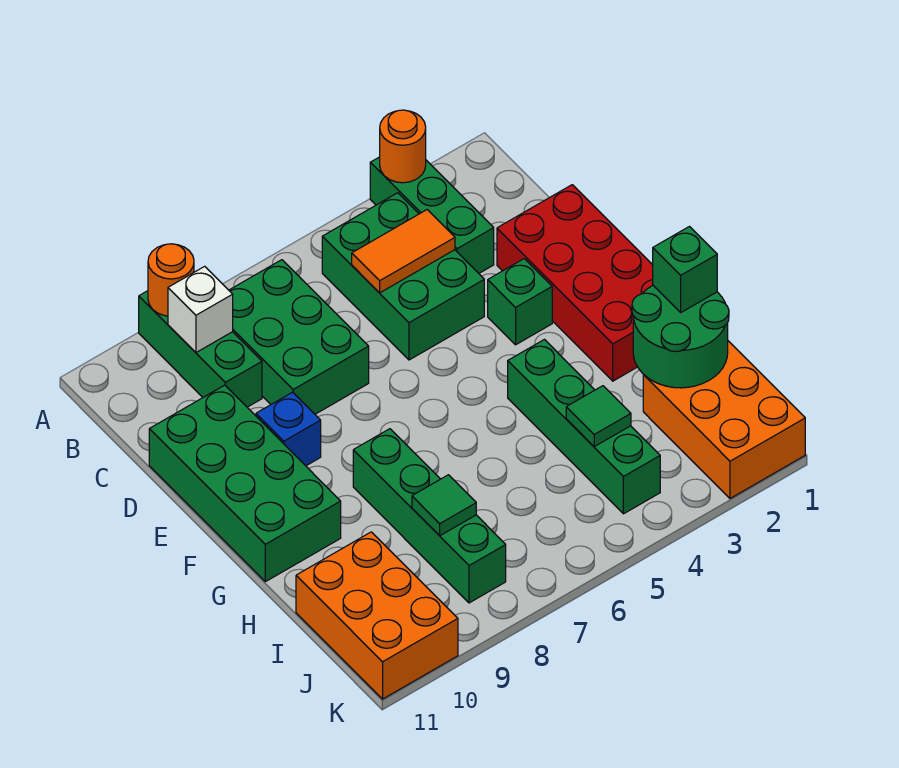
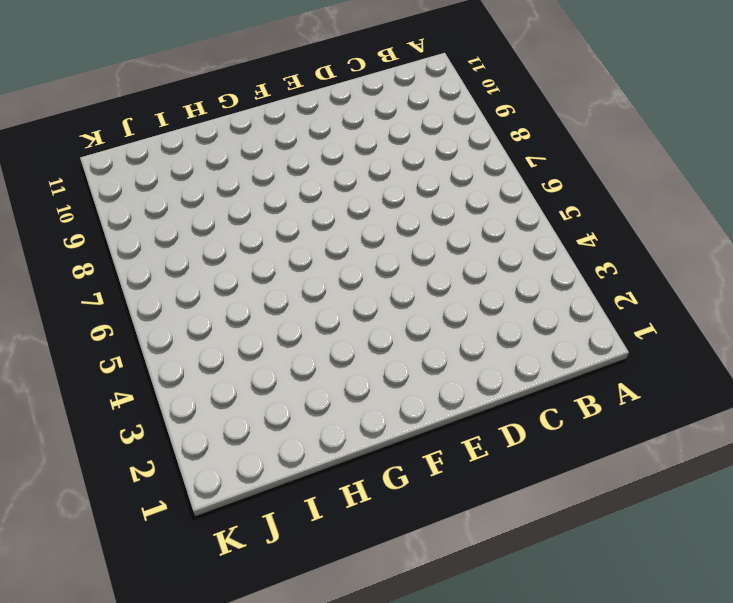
none -> green 1x3 brick [370,157,494,273]
none -> green 1x3 brick [139,291,262,407]
none -> green 2x3 brick [322,193,484,360]

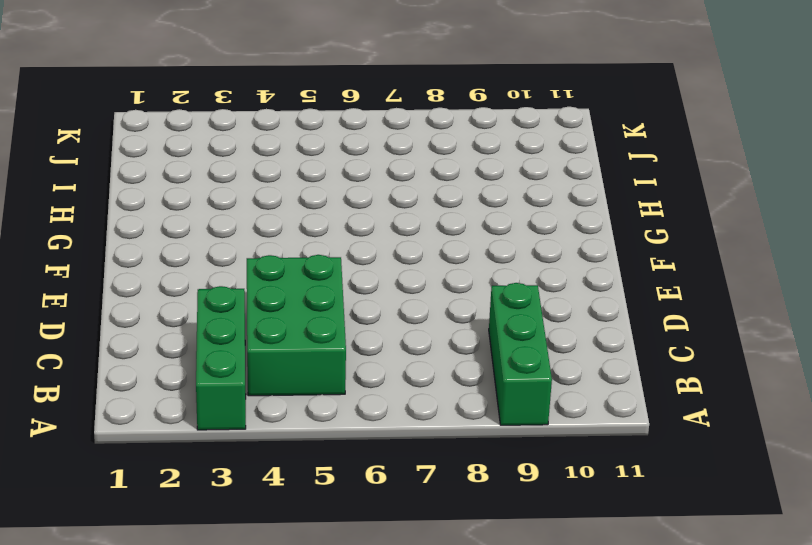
none -> green 2x3 brick [229,260,369,414]
none -> red 2x4 brick [497,185,653,381]
none -> green 2x4 brick [149,385,341,582]

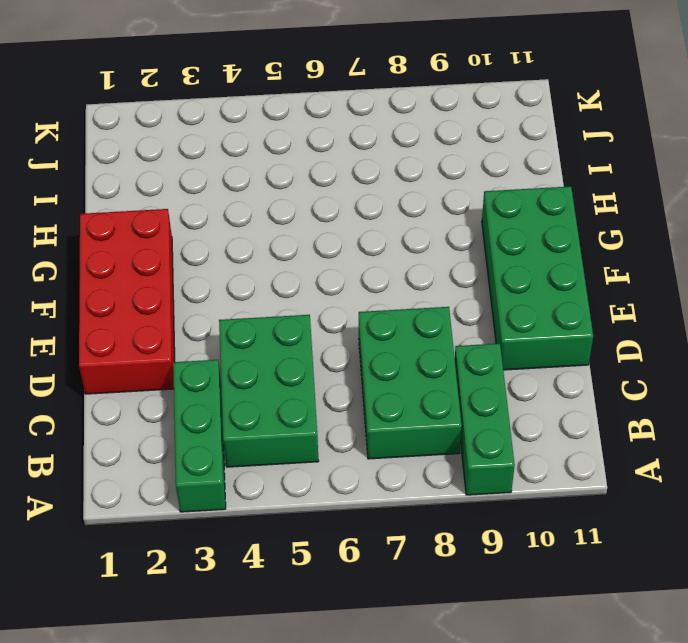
none -> green 1x1 brick [488,259,552,345]
none -> blue 1x1 brick [256,392,321,466]
none -> green 1x4 brick [508,340,660,514]

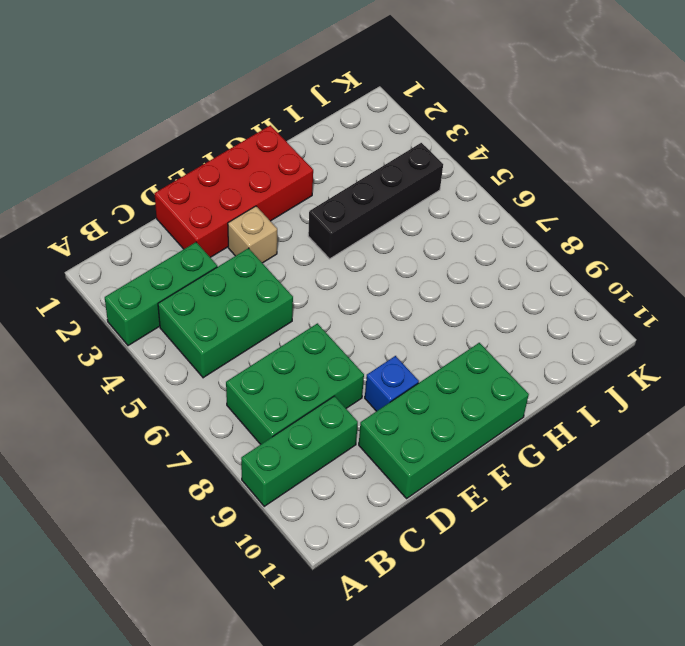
tan 1x1 brick [228,206,277,263] -> green 1x1 brick [488,259,552,345]
black 1x4 brick [308,143,443,259] -> green 1x4 brick [508,340,660,514]
none -> green 1x4 brick [353,429,506,603]
none -> orange 2x3 brick [643,341,805,499]
none -> orange 2x3 brick [296,532,458,699]

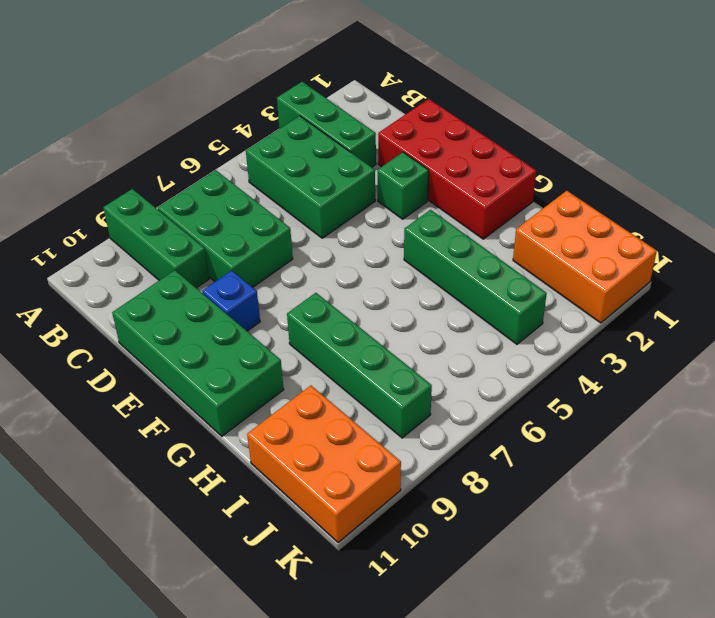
none -> orange 1x1 round brick [380,110,426,183]
none -> orange 1x1 round brick [148,244,194,316]
none -> white 1x1 brick [168,266,233,353]

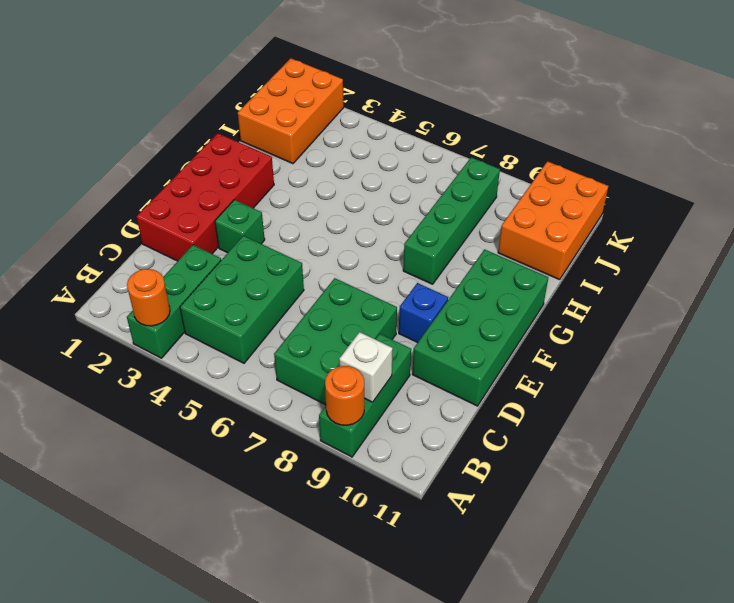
none -> green 1x4 brick [508,340,660,514]
none -> orange 1x2 tile [352,210,455,293]
none -> green 2x2 round brick [632,286,729,388]

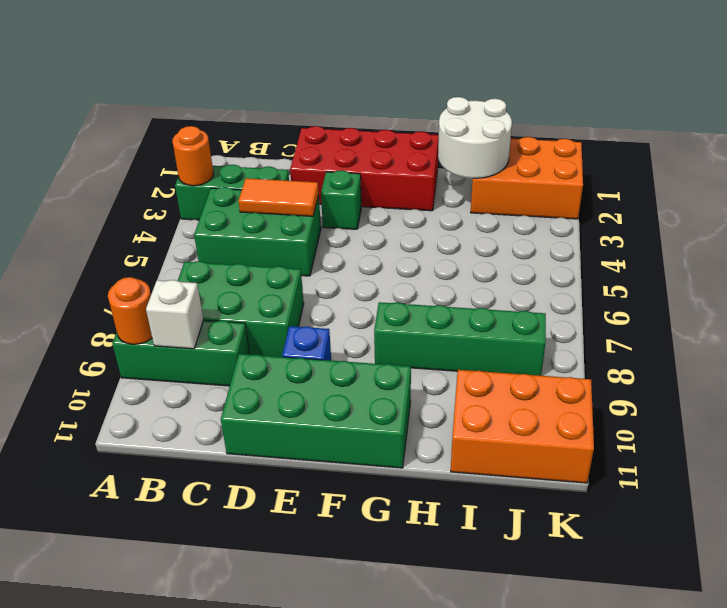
orange 1x2 tile [239,178,319,216] -> orange 1x2 tile turned to [352,210,455,293]
white 2x2 round brick [438,97,512,178] -> green 2x2 round brick [632,286,729,388]
none -> green 1x4 brick [508,340,660,514]
none -> green 1x1 tile [566,386,631,447]
none -> green 1x1 tile [412,475,476,536]

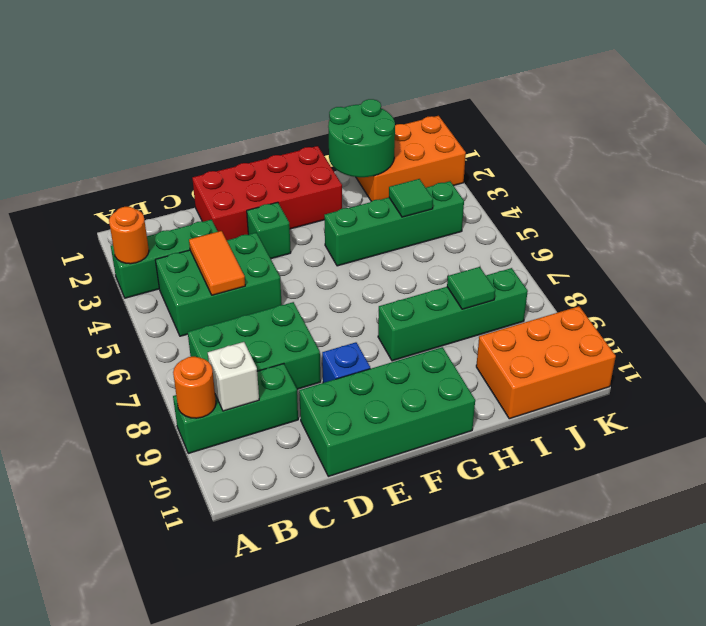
none -> green 1x1 brick [653,227,717,312]

